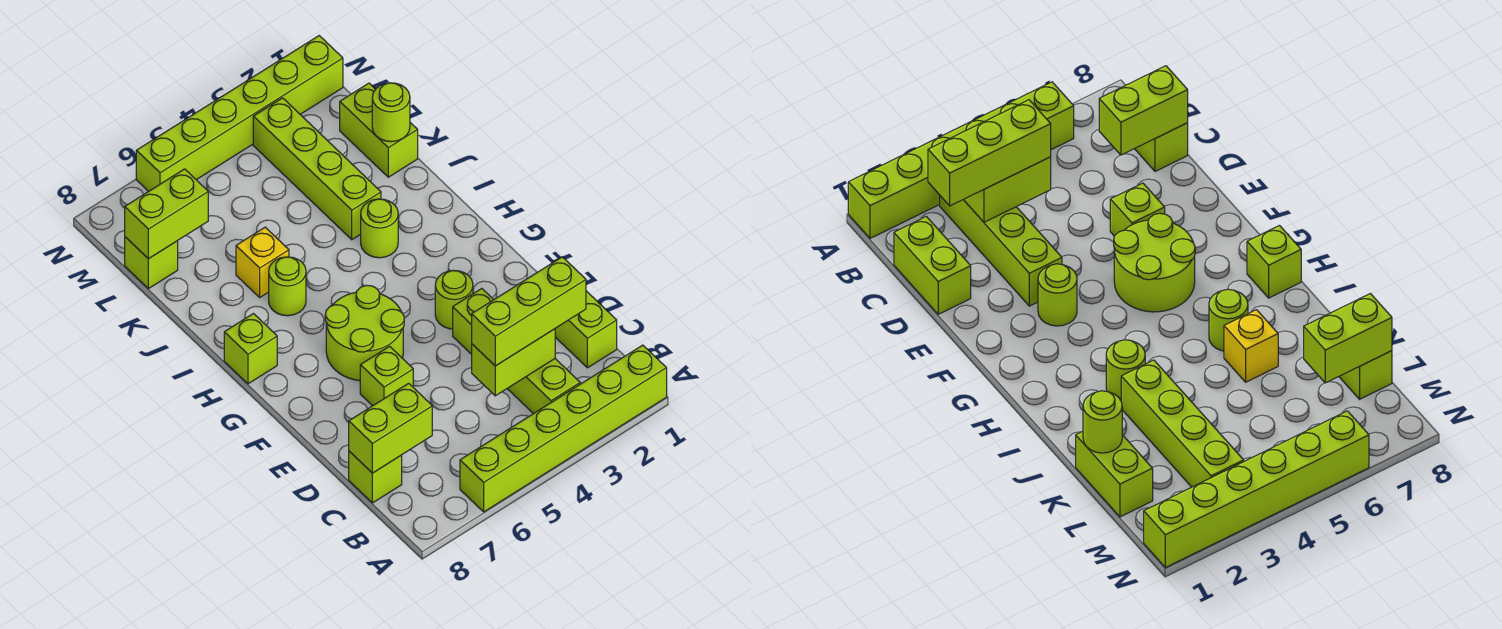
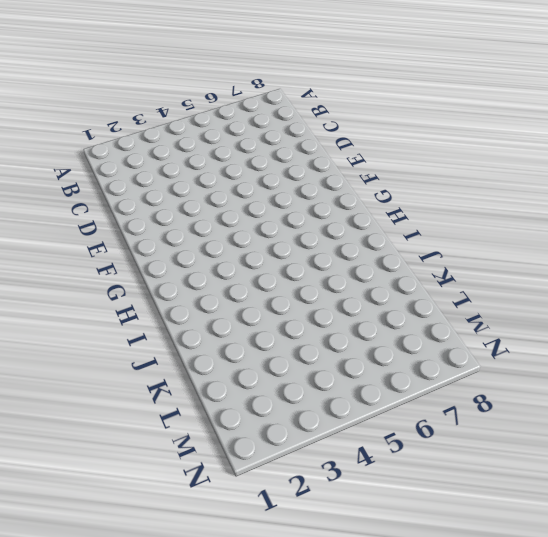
none -> lime 1x6 brick [460,345,667,512]
none -> lime 1x4 brick [453,288,580,414]
none -> lime 1x2 brick [555,291,617,368]

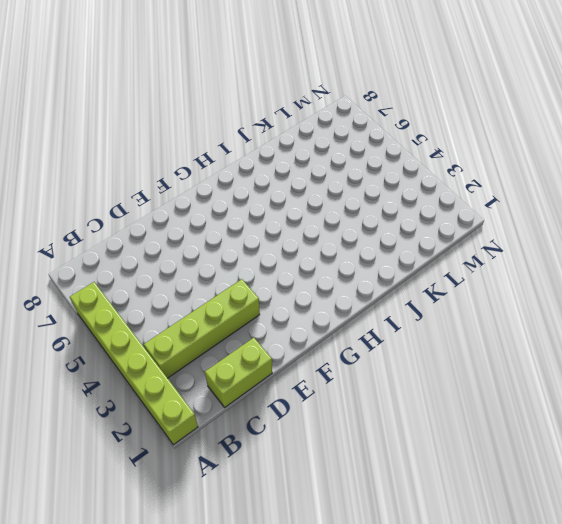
none -> lime 1x1 brick [349,451,402,503]
none -> lime 1x1 brick [360,346,413,406]
none -> lime 1x1 round brick [435,270,473,329]

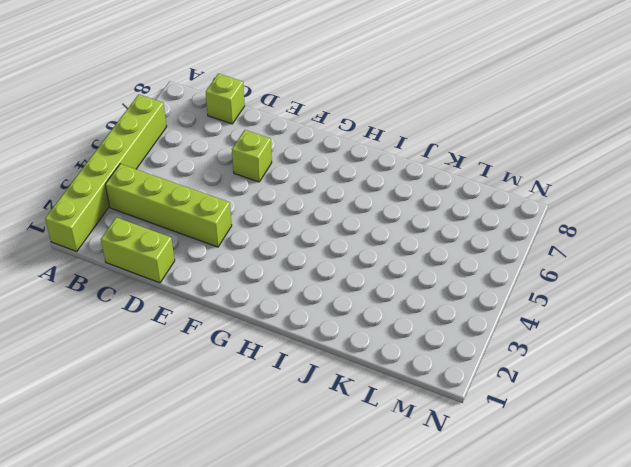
none -> lime 1x1 round brick [435,270,473,329]
none -> lime 2x2 round brick [325,285,404,381]
none -> lime 1x1 brick [224,314,277,384]

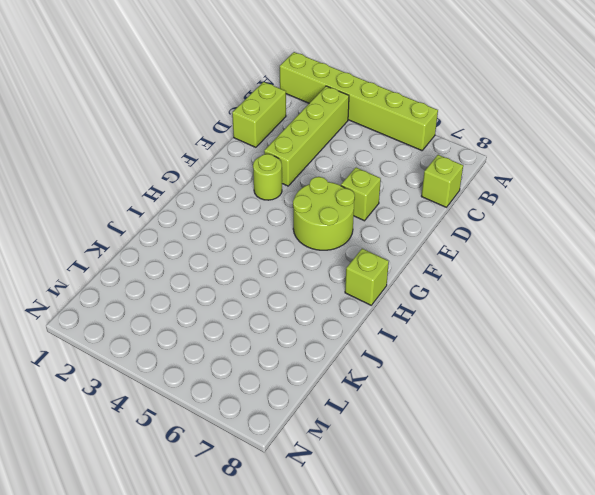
none -> lime 1x1 round brick [361,199,398,258]
none -> lime 1x1 round brick [269,257,306,316]
none -> lime 1x4 brick [253,98,381,240]

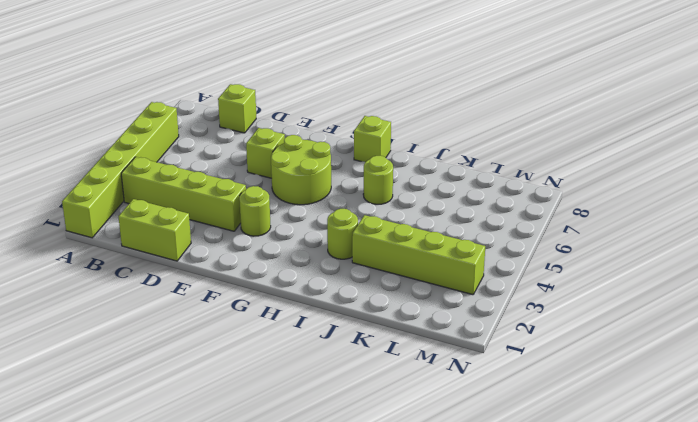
none -> yellow 1x1 brick [236,227,289,297]
none -> lime 1x2 brick [340,83,418,177]
none -> lime 1x1 brick [125,237,178,289]

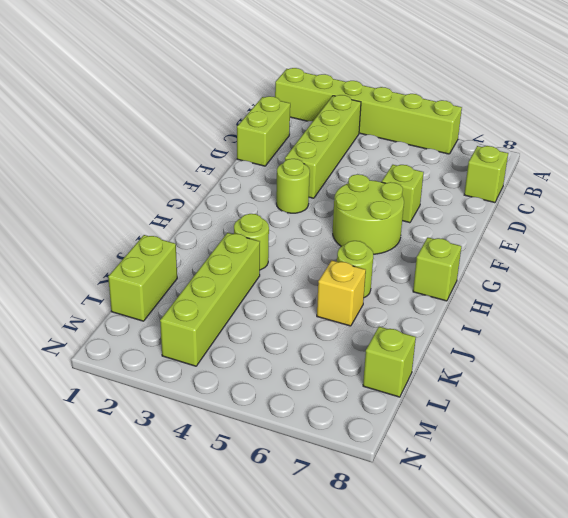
none -> lime 1x6 brick [136,36,343,191]
none -> lime 1x2 brick [472,329,555,396]
none -> lime 1x2 brick [349,383,432,473]

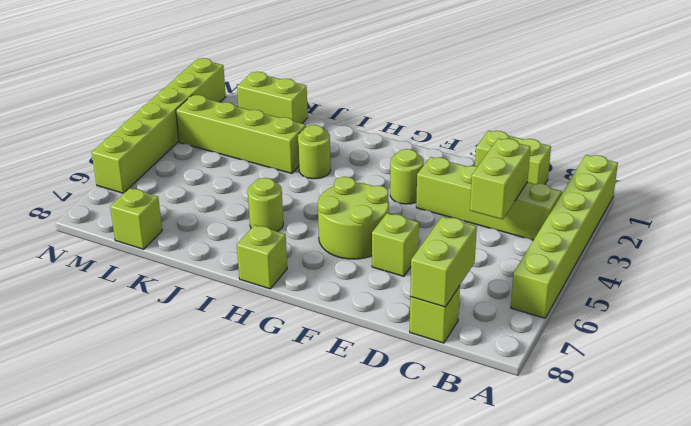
none -> yellow 1x1 brick [236,227,289,297]
none -> lime 1x1 round brick [372,83,410,142]
none -> lime 1x2 brick [125,169,208,259]

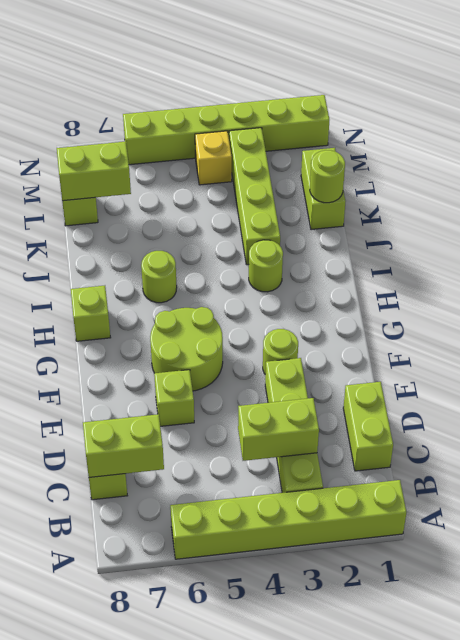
yellow 1x1 brick [195,131,232,185] -> yellow 1x1 brick moved to [236,227,289,297]
none -> lime 1x3 brick [472,257,586,366]

